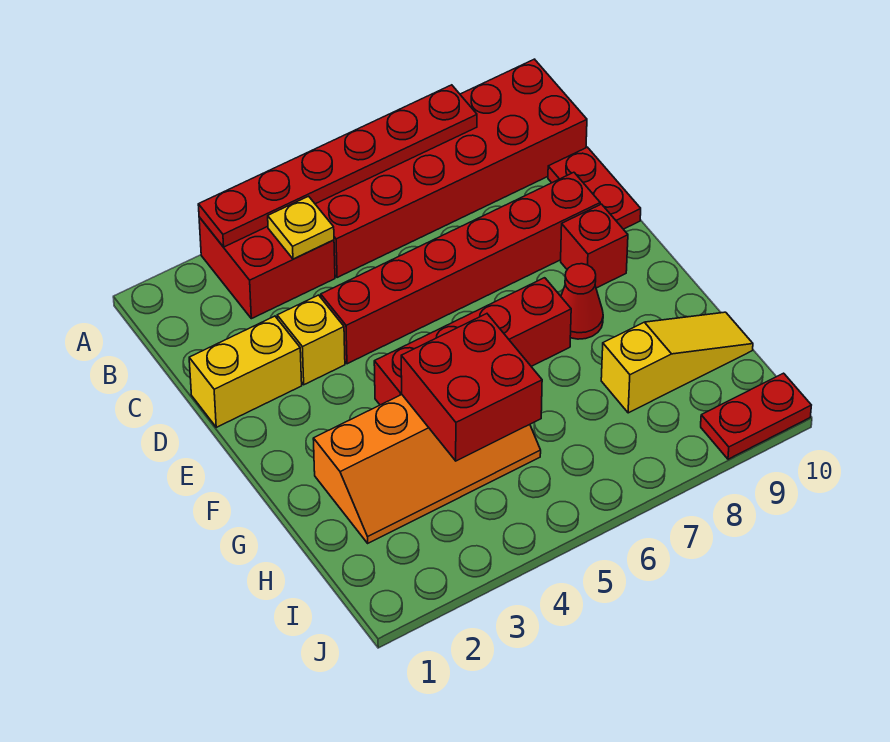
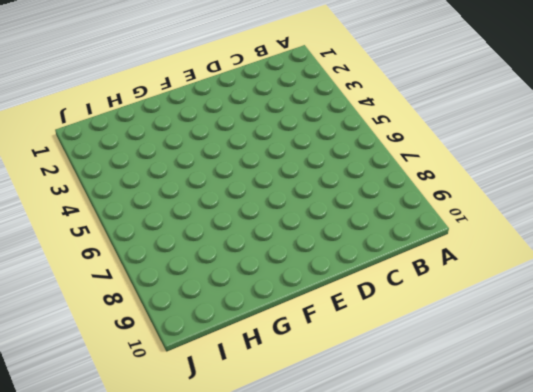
none -> red 2x2 brick [199,217,335,319]
none -> red 2x6 brick [315,59,587,278]
none -> red 1x2 plate [548,147,641,229]

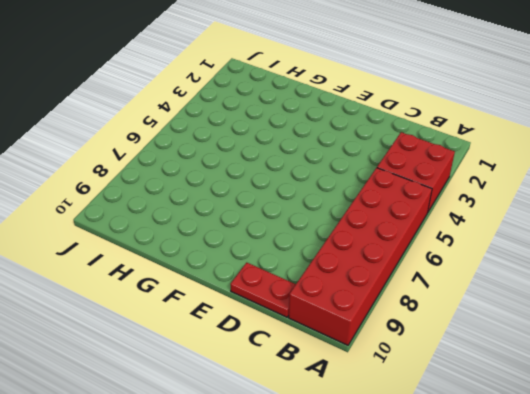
none -> yellow 1x2 brick [189,316,302,427]
none -> yellow 1x1 brick [277,295,345,385]
none -> red 1x6 brick [321,172,600,364]

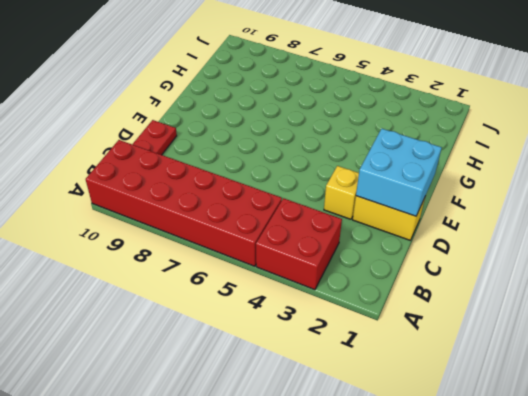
cyan 2x2 brick [356,129,442,216] -> none
none -> red 1x6 brick [321,172,600,364]
none -> red 1x1 brick [561,204,628,288]
none -> red 1x4 brick [374,278,571,405]

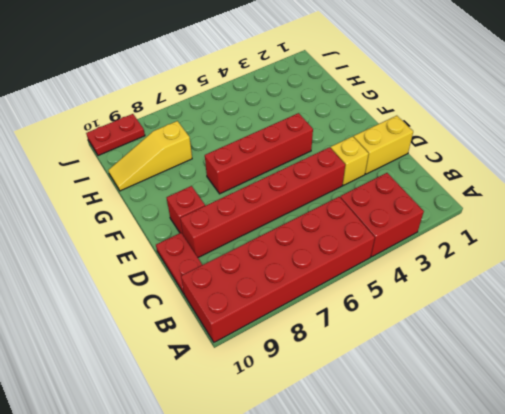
none -> red 1x1 cone [561,264,603,339]
none -> orange 2x4 slope [313,395,541,543]
none -> red 1x6 plate [198,85,477,247]

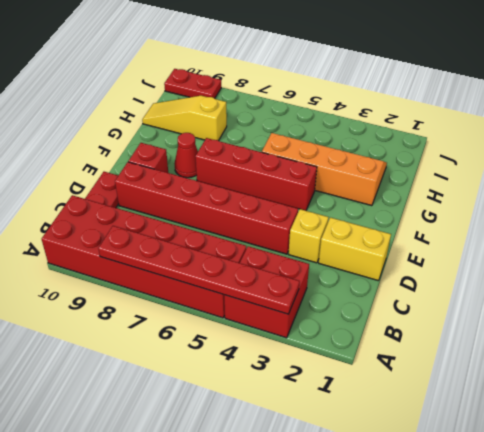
none -> yellow 1x1 plate [268,196,334,259]
none -> red 2x2 brick [401,314,542,461]

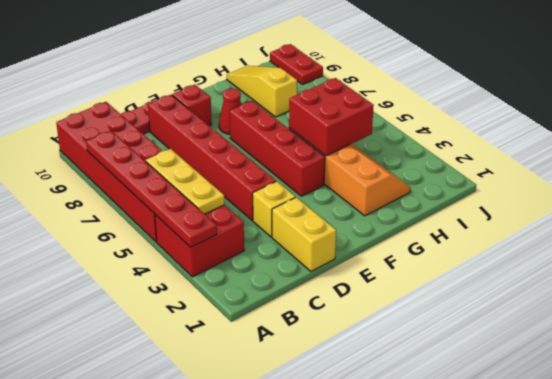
yellow 1x3 plate [146,149,224,214] -> yellow 1x1 plate [268,196,334,259]

